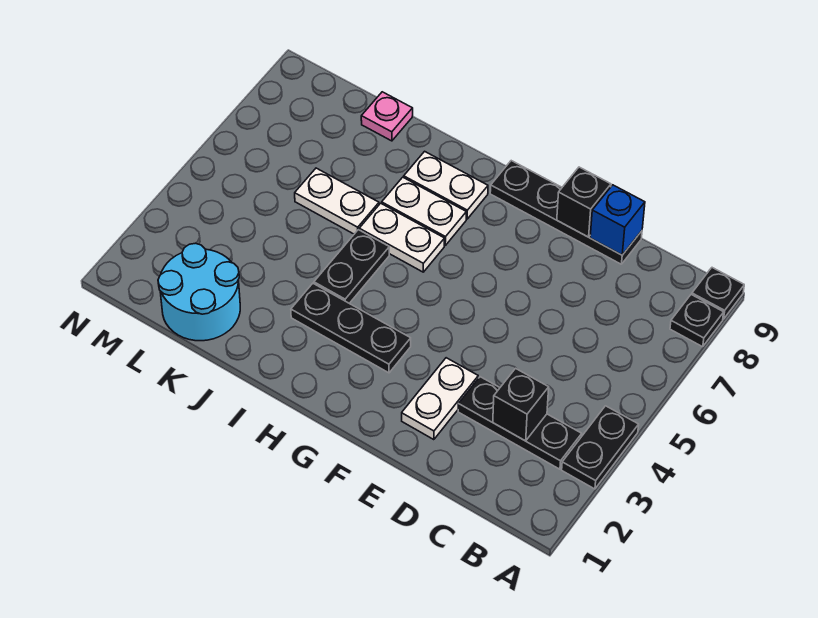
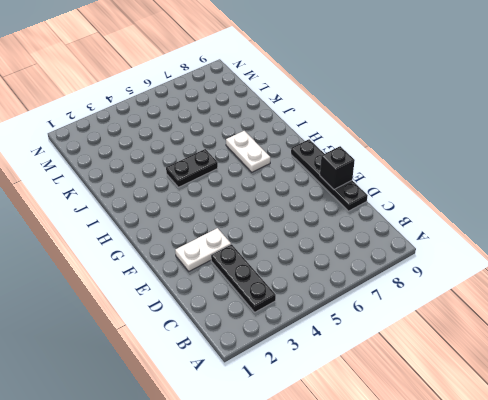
none -> black 1x2 plate [562,406,639,489]
none -> black 1x1 plate [670,295,724,347]
none -> black 1x1 plate [692,268,744,319]

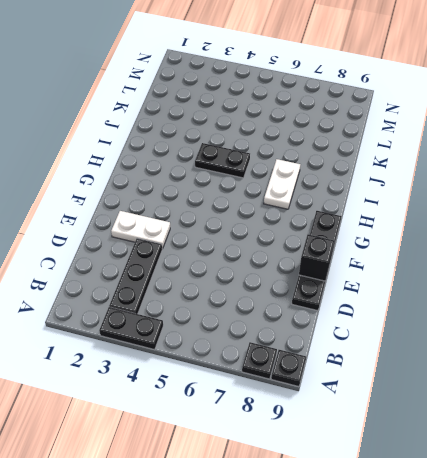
none -> black 1x3 plate [291,283,411,373]
none -> white 1x2 plate [359,203,445,272]
none -> white 1x2 plate [404,151,488,219]

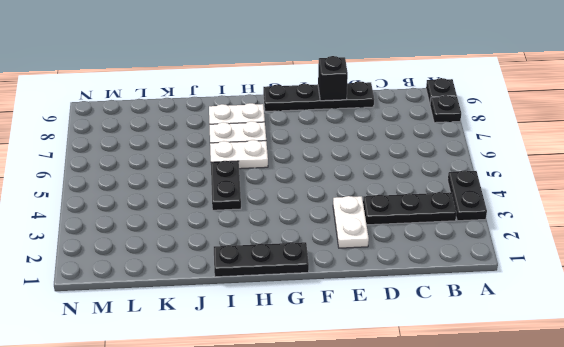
black 1x3 plate [214,242,309,277] -> black 1x3 plate moved to [291,283,411,373]
none -> white 1x2 plate [295,168,379,234]
none -> cyan 2x2 round brick [158,243,240,341]
none -> pink 1x1 plate [361,92,413,141]

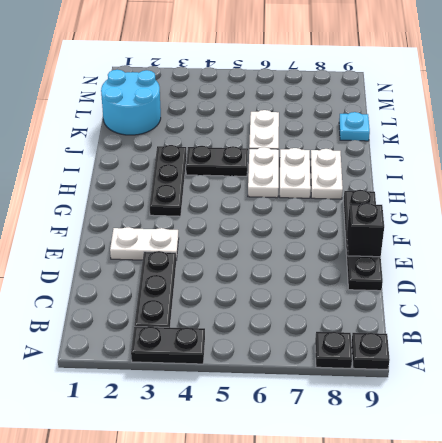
cyan 1x1 plate [339,112,370,141] -> pink 1x1 plate [361,92,413,141]
none -> black 1x1 brick [493,368,549,441]
none -> blue 1x1 brick [590,185,645,255]

